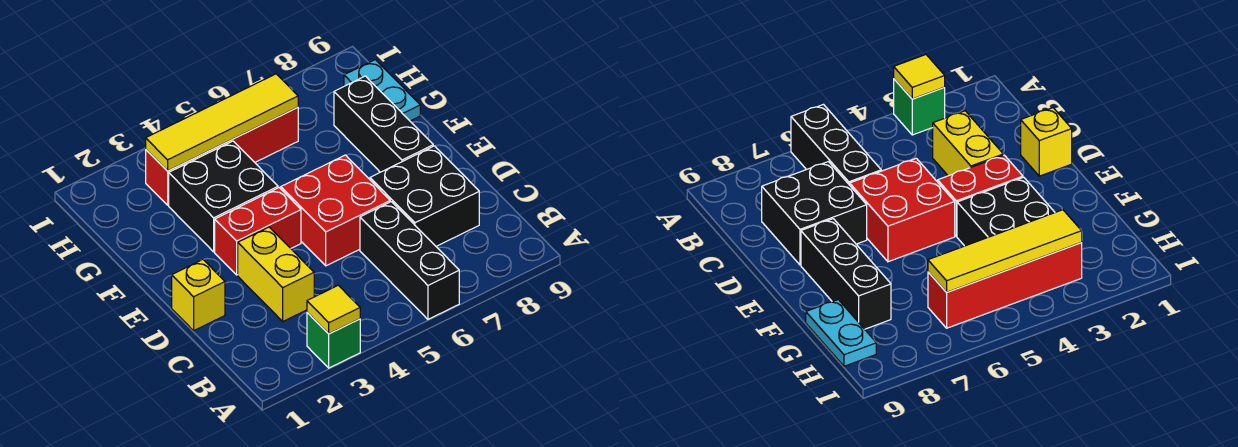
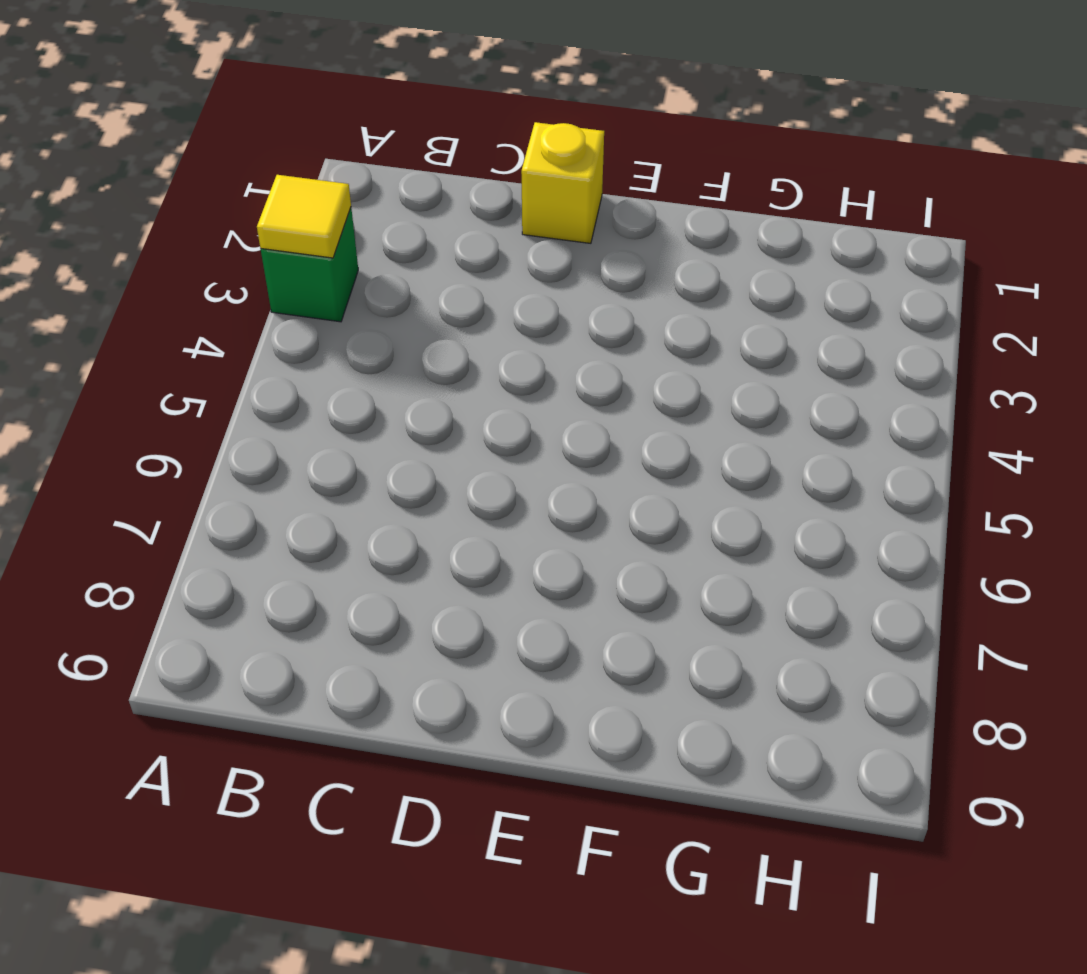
none -> black 1x3 brick [360,202,459,319]
none -> yellow 1x2 brick [238,227,314,321]
none -> black 2x2 brick [370,146,479,246]

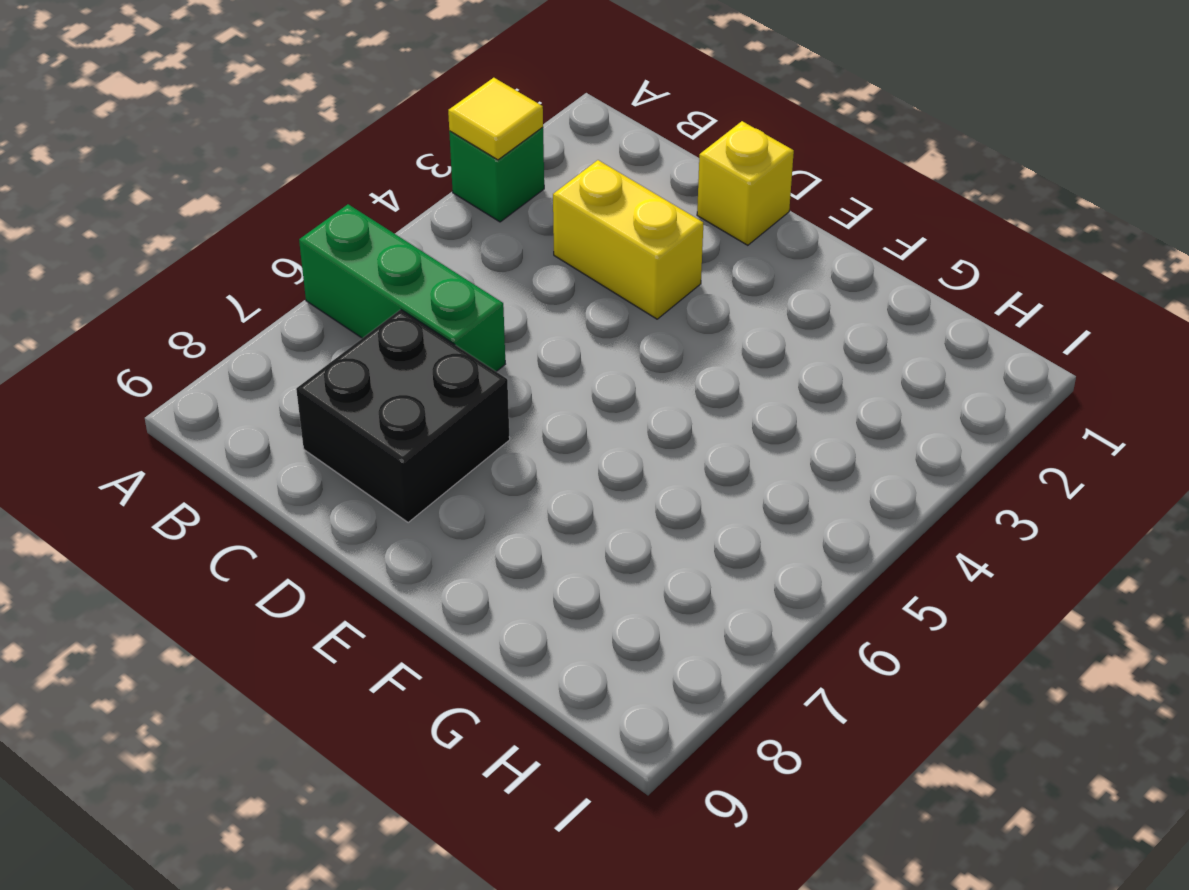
green 1x3 brick [299,204,505,371] -> black 1x3 brick [360,202,459,319]
none -> red 2x2 brick [281,155,390,266]
none -> red 1x2 brick [215,188,301,275]
none -> black 1x3 brick [334,76,433,172]

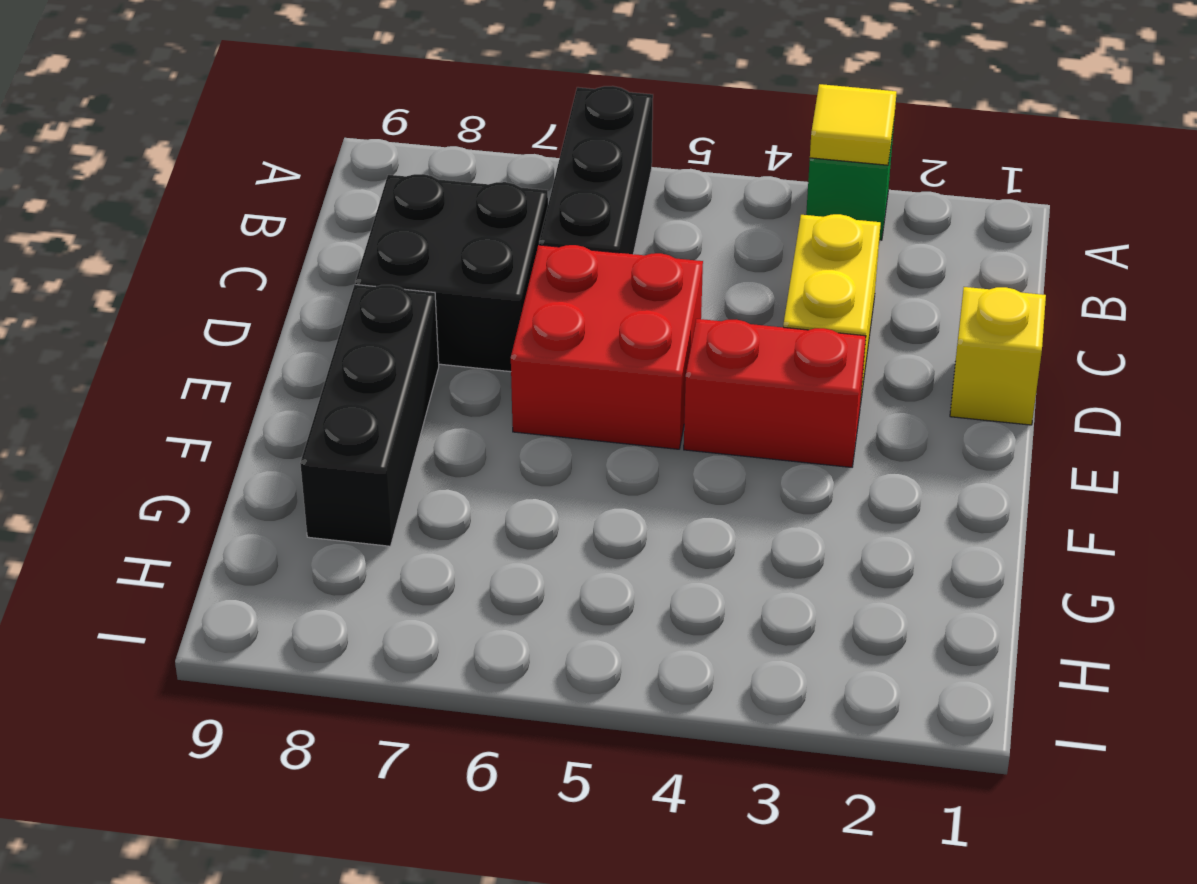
none -> black 2x2 brick [169,141,278,252]
none -> cyan 1x2 plate [344,60,420,121]
none -> red 1x4 brick [146,107,298,205]

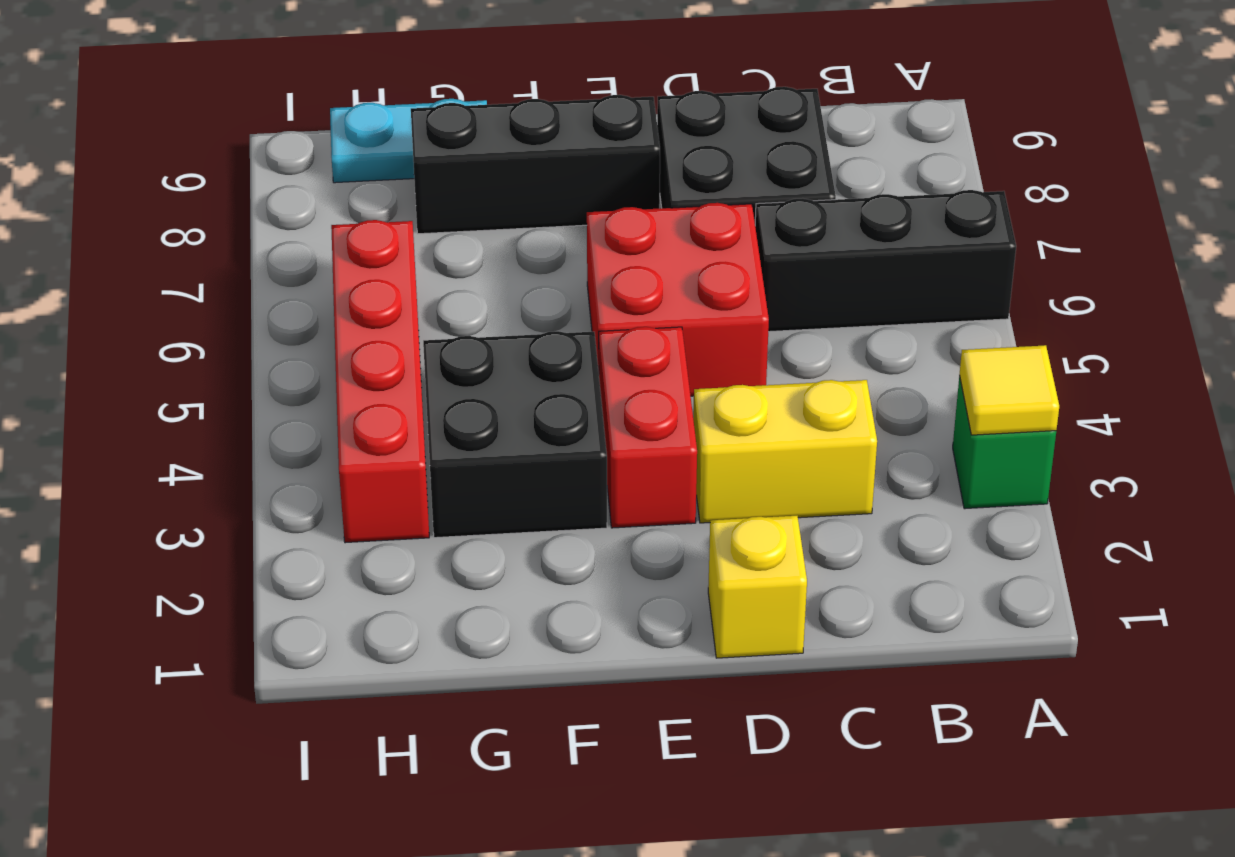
none -> yellow 1x4 tile [146,74,298,171]

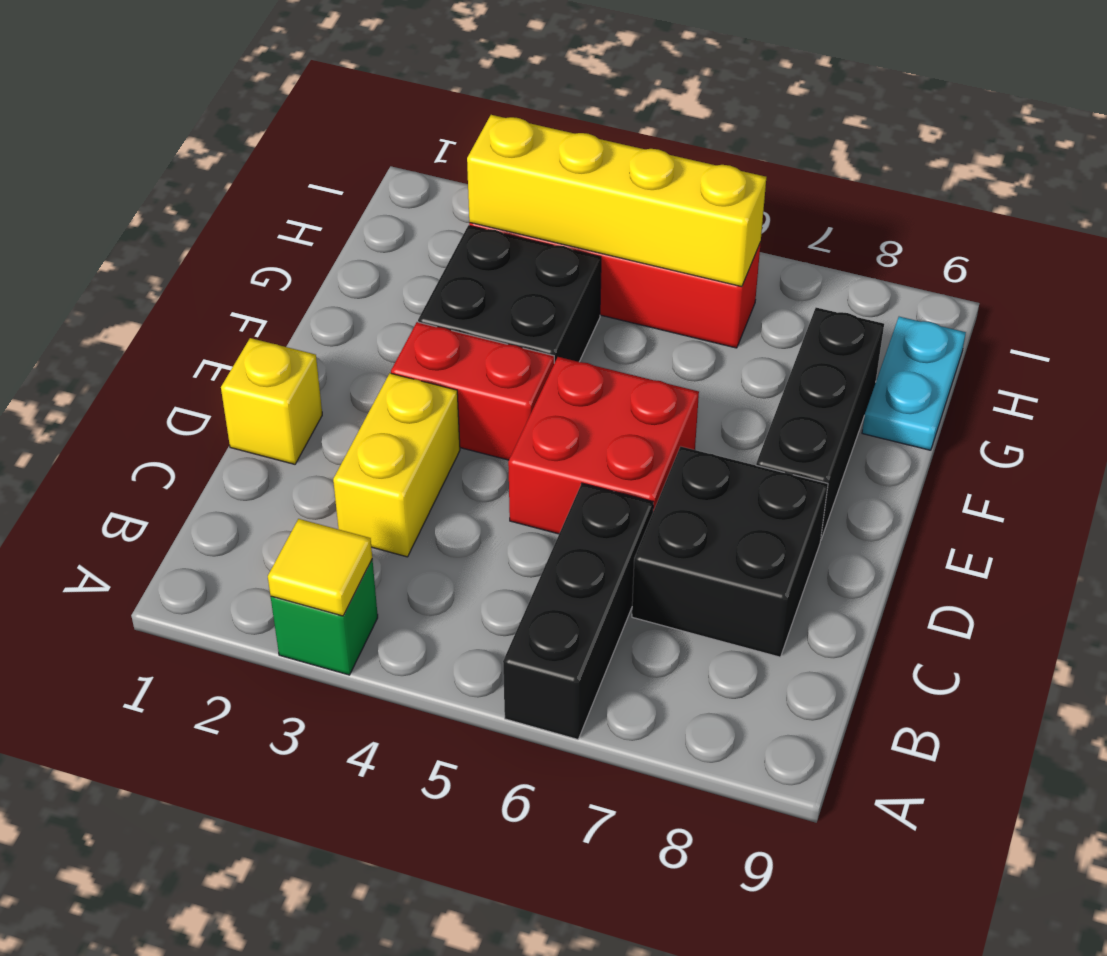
yellow 1x4 brick [467,115,766,287] -> yellow 1x4 tile [146,74,298,171]

